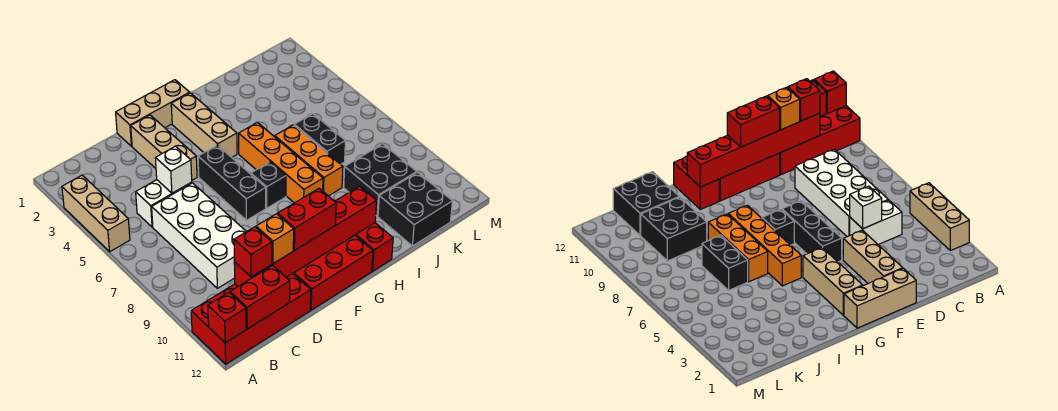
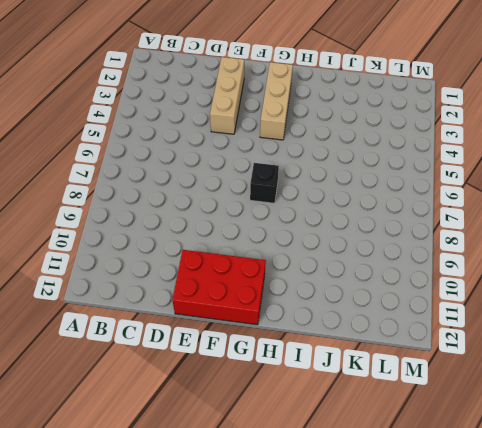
none -> tan 1x3 brick [62,175,130,252]
none -> red 2x4 brick [191,274,311,364]
none -> white 1x2 brick [136,180,192,227]

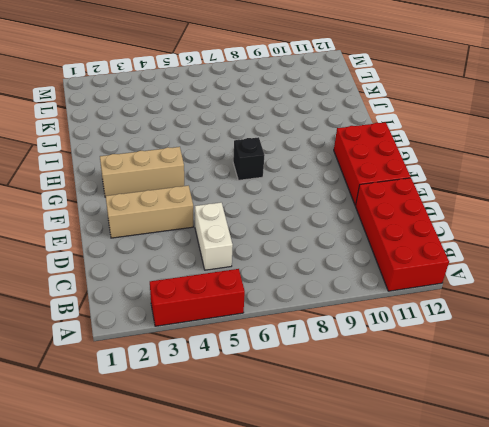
red 1x3 brick [150,269,245,326] -> tan 1x3 brick [62,175,130,252]
none -> white 2x4 brick [152,183,246,288]
none -> tan 1x3 brick [116,80,190,146]
none -> black 1x3 brick [198,145,266,220]

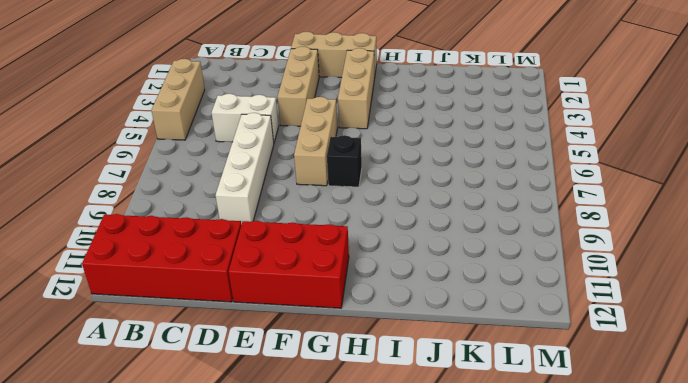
white 1x4 brick [216,113,274,225] -> white 2x4 brick [152,183,246,288]
tan 1x3 brick [294,97,338,186] -> black 1x3 brick [198,145,266,220]
none -> orange 1x4 brick [239,122,323,203]
none -> red 1x2 brick [355,223,393,271]
none -> orange 1x3 brick [275,125,343,196]

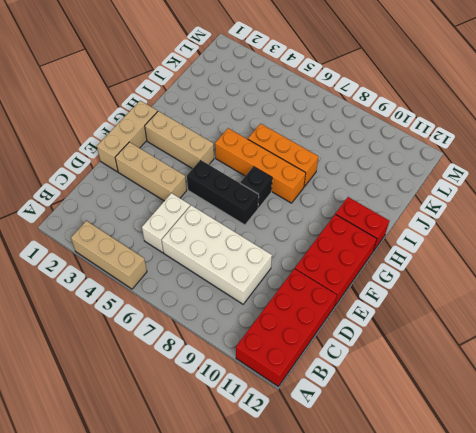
none -> black 1x2 brick [294,114,345,164]
none -> black 2x2 brick [344,144,417,216]
none -> black 2x2 brick [378,172,452,246]

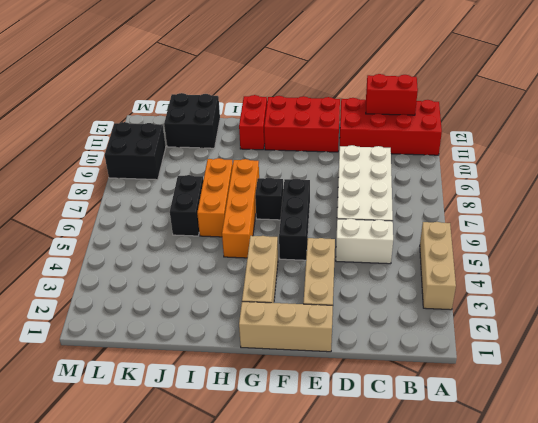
black 2x2 brick [105,122,166,180] -> black 2x2 brick moved to [344,144,417,216]
none -> red 1x1 brick [208,292,246,343]
none -> red 1x6 brick [234,186,377,286]
none -> white 1x1 brick [155,146,192,193]

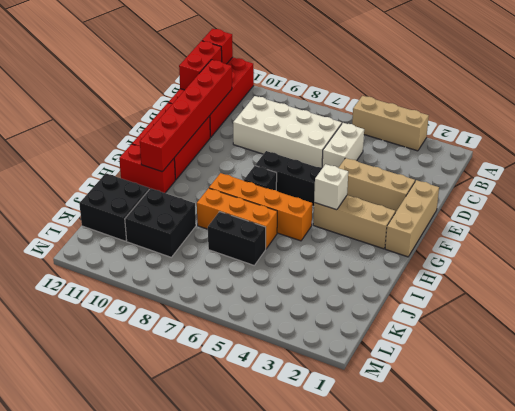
white 1x1 brick [314,164,348,210] -> white 1x1 brick moved to [155,146,192,193]
none -> red 1x1 brick [234,227,272,277]
none -> orange 1x1 brick [256,214,294,263]
none -> red 1x2 brick [278,188,336,251]

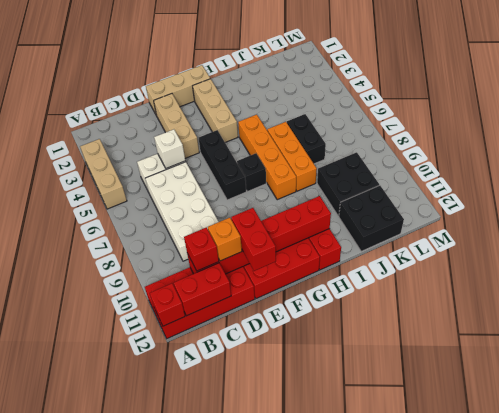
red 1x2 brick [231,208,276,271] -> red 1x2 brick turned to [278,188,336,251]

